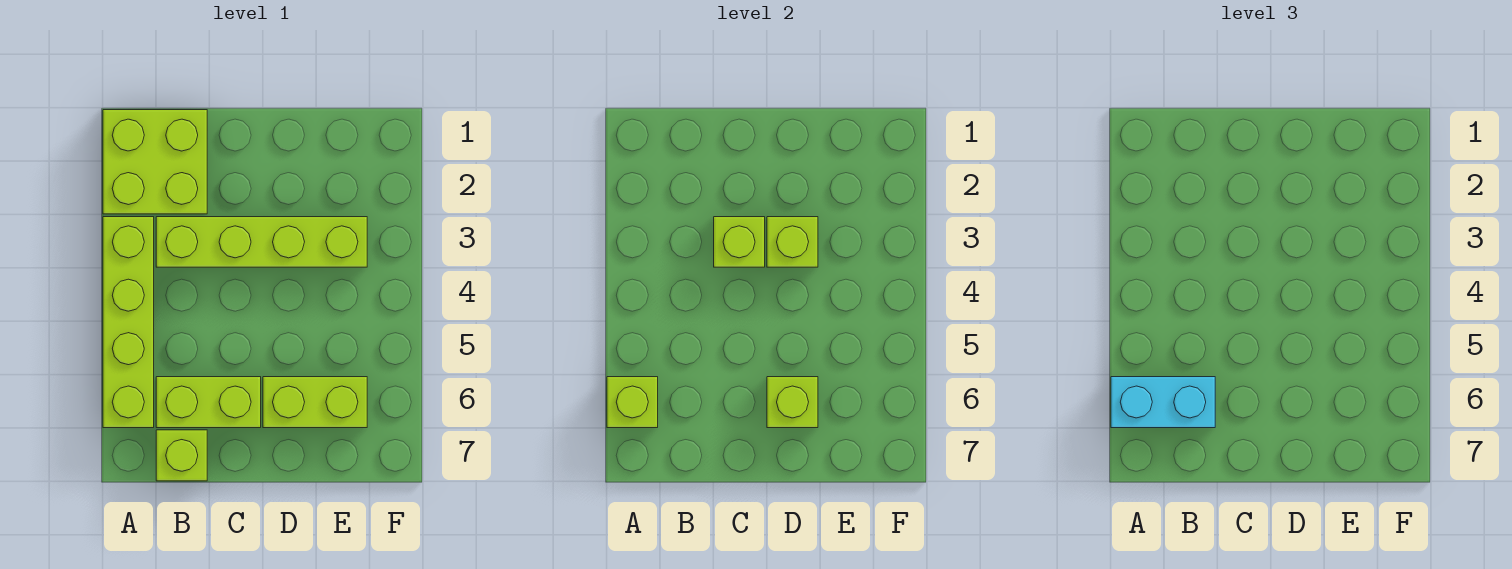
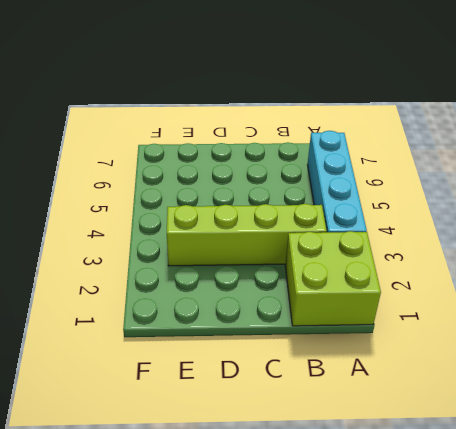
cyan 1x4 brick [307,131,367,232] -> lime 1x4 brick [103,217,154,428]
none -> lime 1x2 brick [156,377,261,428]
none -> lime 1x1 brick [156,430,207,481]

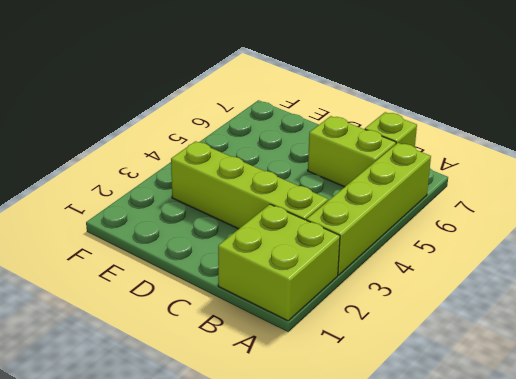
none -> lime 1x2 brick [263,377,367,428]
none -> lime 1x1 brick [607,377,658,428]

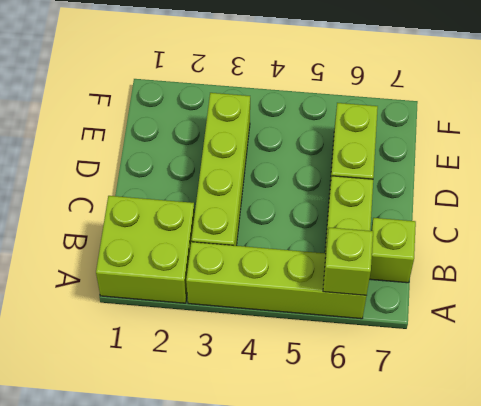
none -> lime 1x1 brick [714,217,765,267]
none -> lime 1x1 brick [767,217,818,267]

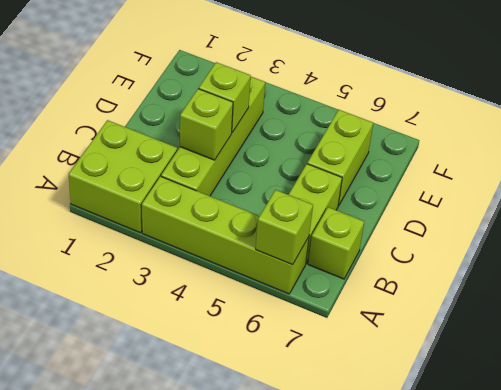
none -> lime 1x1 brick [767,377,818,428]
none -> cyan 1x2 brick [1111,377,1215,428]

